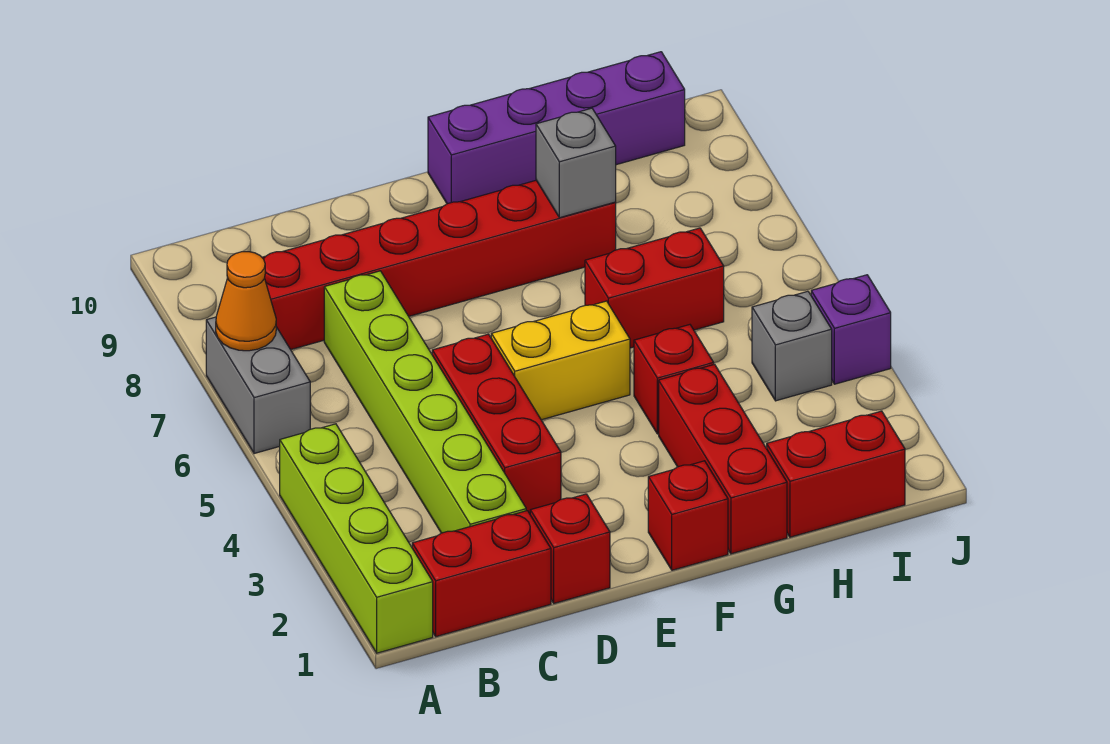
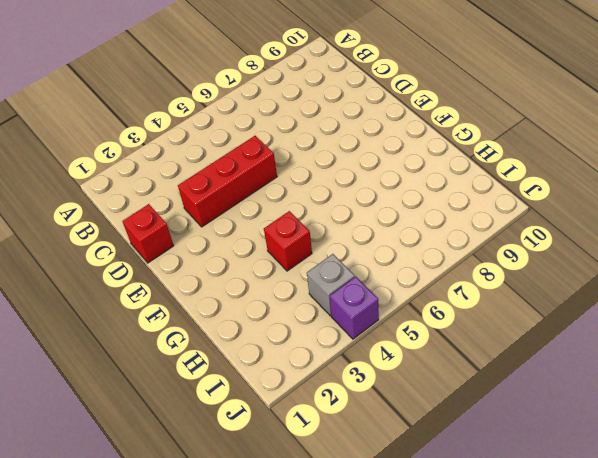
none -> lime 1x4 brick [280,424,433,653]
none -> grey 1x2 brick [206,317,310,454]
none -> red 1x2 brick [412,511,551,637]

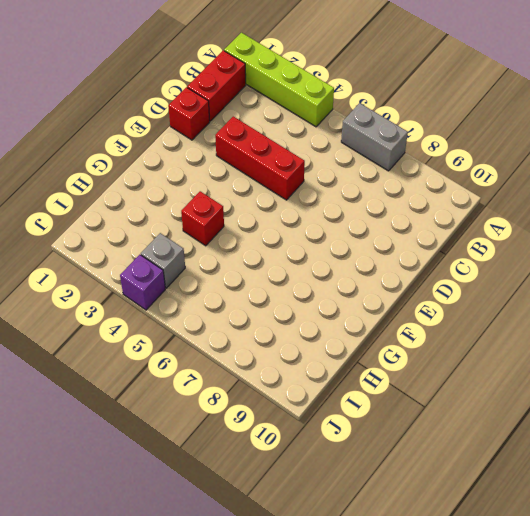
none -> red 1x6 brick [262,180,616,350]
none -> lime 1x6 brick [324,271,526,533]
none -> yellow 1x2 brick [491,301,630,420]

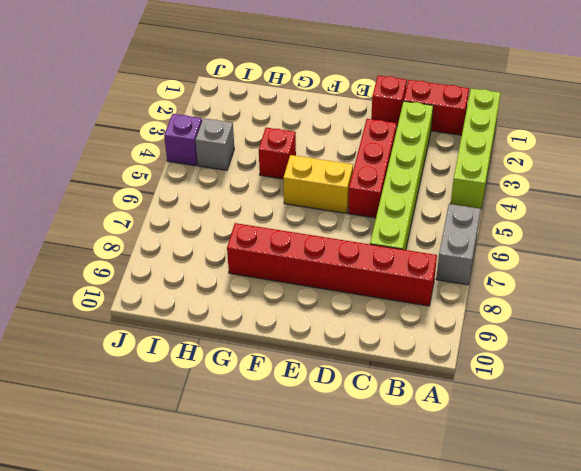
none -> red 1x1 brick [648,461,728,570]
none -> purple 1x4 brick [428,52,685,204]
none -> red 1x3 brick [659,364,787,554]

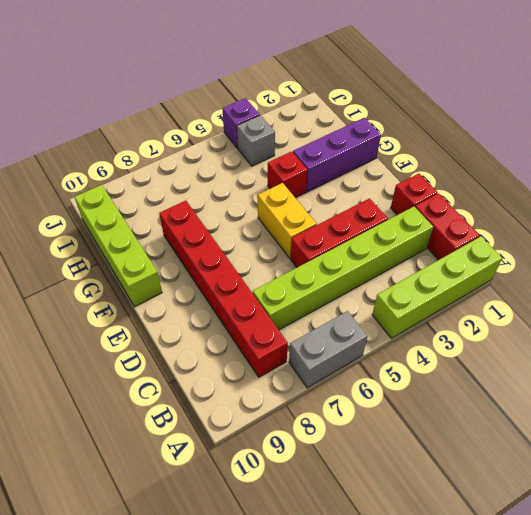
lime 1x4 brick [75,185,162,307] -> purple 1x4 brick [428,52,685,204]
purple 1x3 brick [293,118,381,192] -> red 1x3 brick [659,364,787,554]
none -> red 1x1 brick [648,461,728,570]
none -> red 1x2 brick [585,228,724,348]
none -> red 1x2 brick [767,411,905,537]

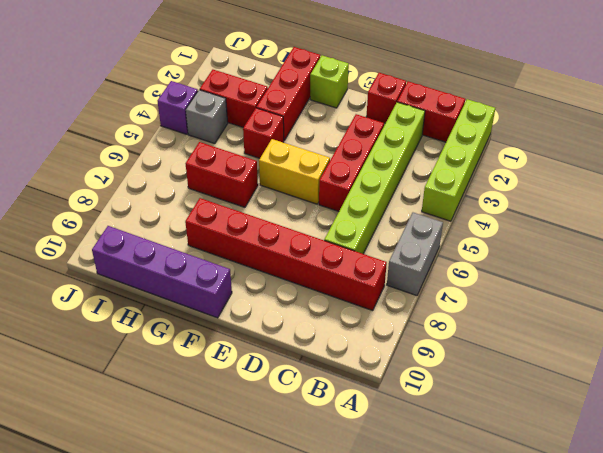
lime 1x1 brick [310,55,349,108] -> red 1x1 brick [648,461,728,570]
red 1x2 brick [200,70,268,127] -> red 1x2 brick moved to [767,411,905,537]
none -> orange 1x1 cone [216,252,276,351]
none -> grey 1x1 brick [536,108,616,218]

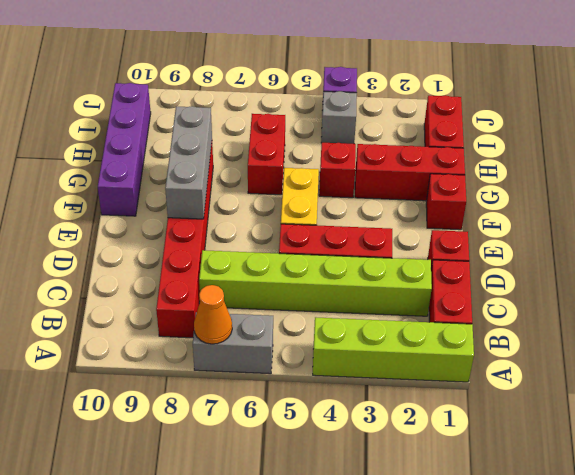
grey 1x3 brick [165,106,212,219] -> grey 1x1 brick [536,108,616,218]

